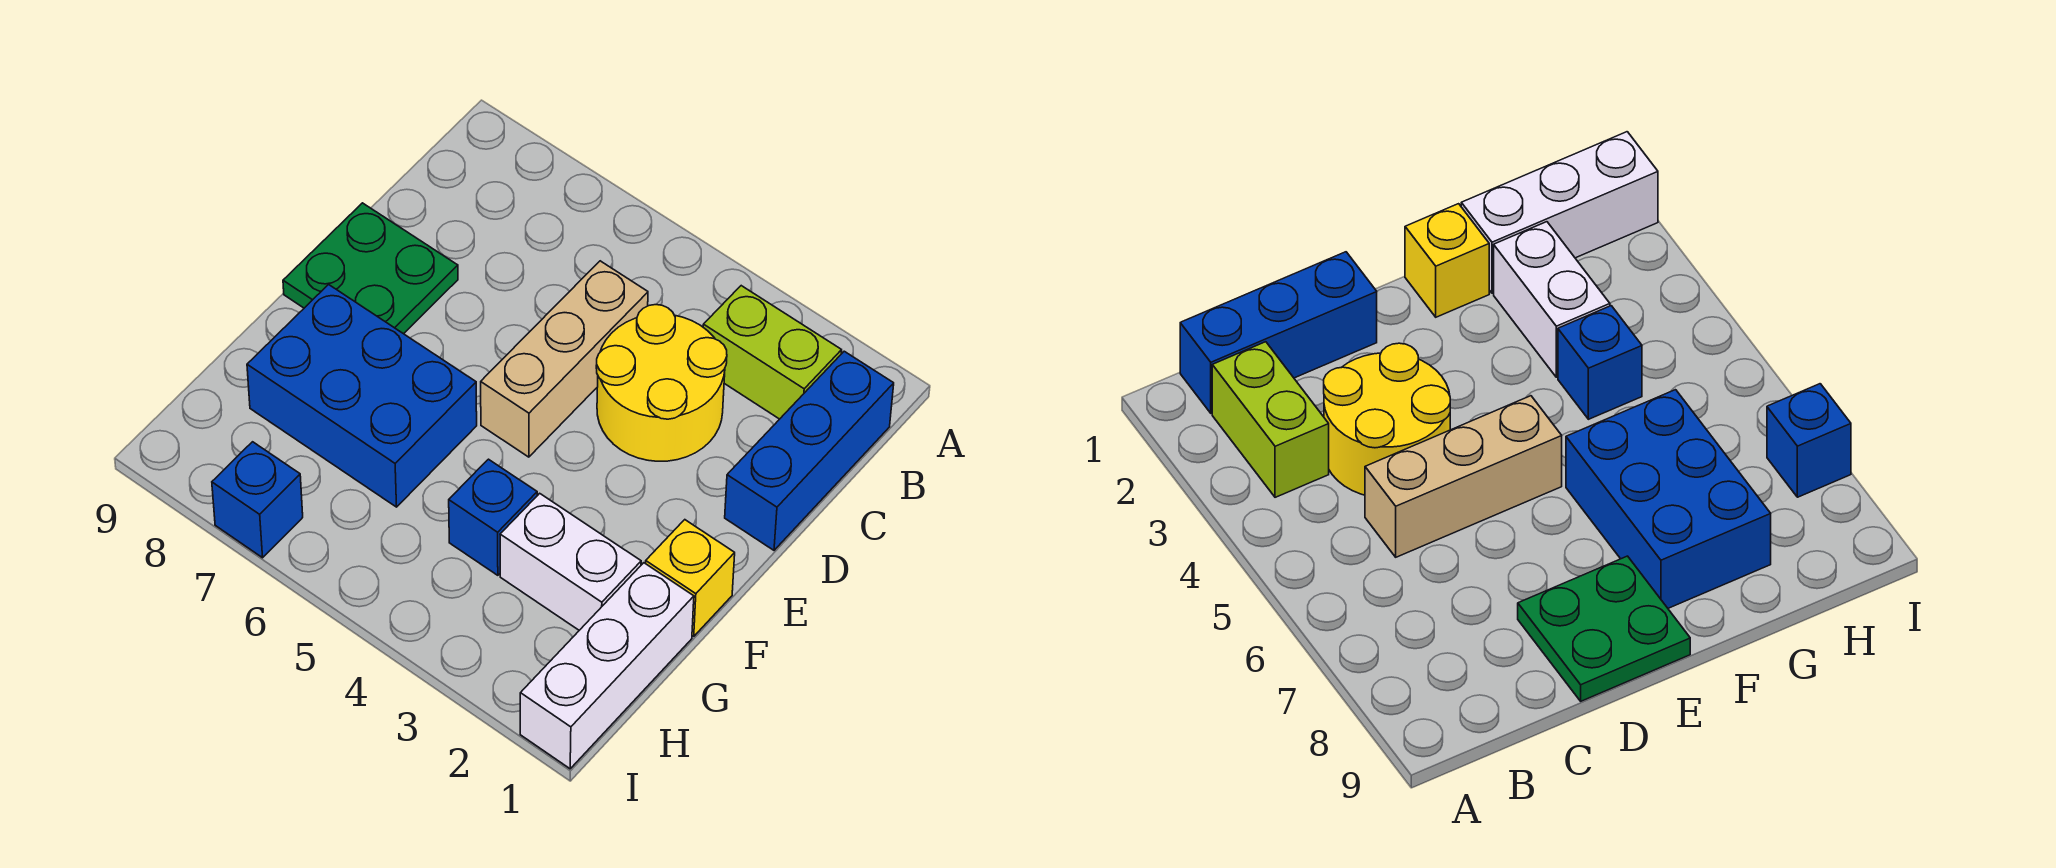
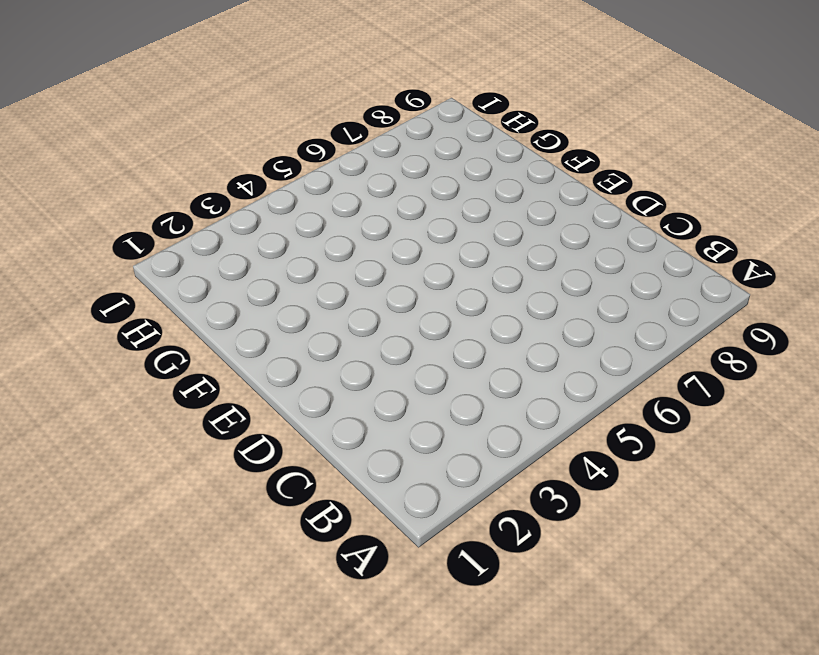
none -> blue 1x3 brick [725,351,894,550]
none -> lime 1x2 brick [703,286,842,419]

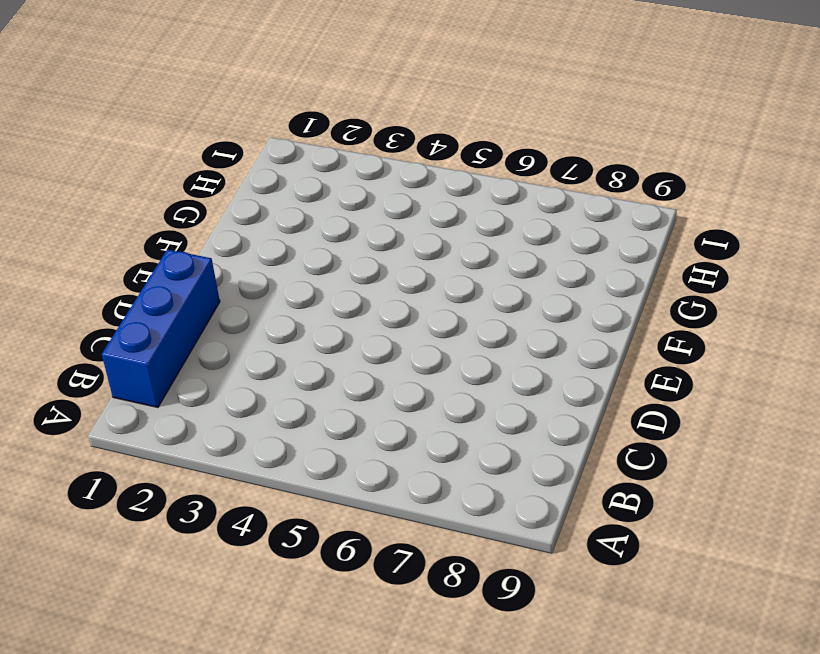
none -> lime 1x2 brick [703,286,842,419]
none -> yellow 2x2 round brick [596,305,727,461]

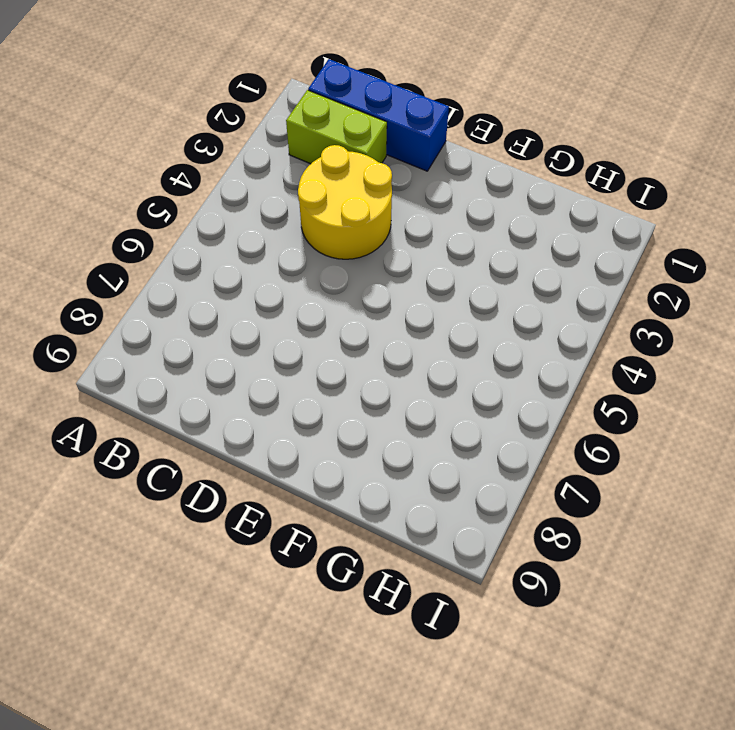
lime 1x2 brick [286,90,387,164] -> lime 1x2 brick turned to [703,286,842,419]
none -> tan 1x3 brick [481,261,648,457]
none -> green 2x2 plate [283,203,458,334]

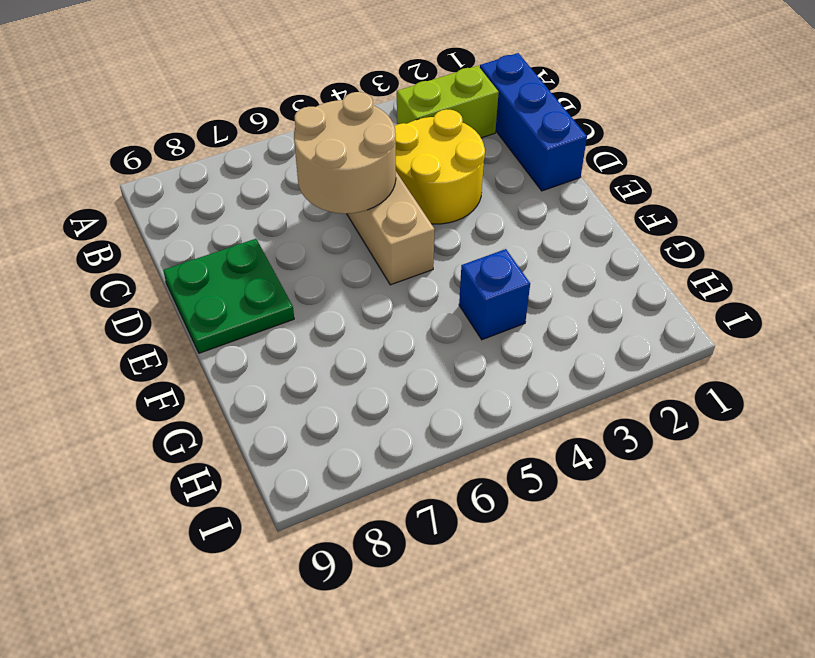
tan 2x2 round brick [294,92,396,214] -> none
none -> yellow 1x1 brick [646,520,735,636]
none -> blue 2x3 brick [247,285,477,507]

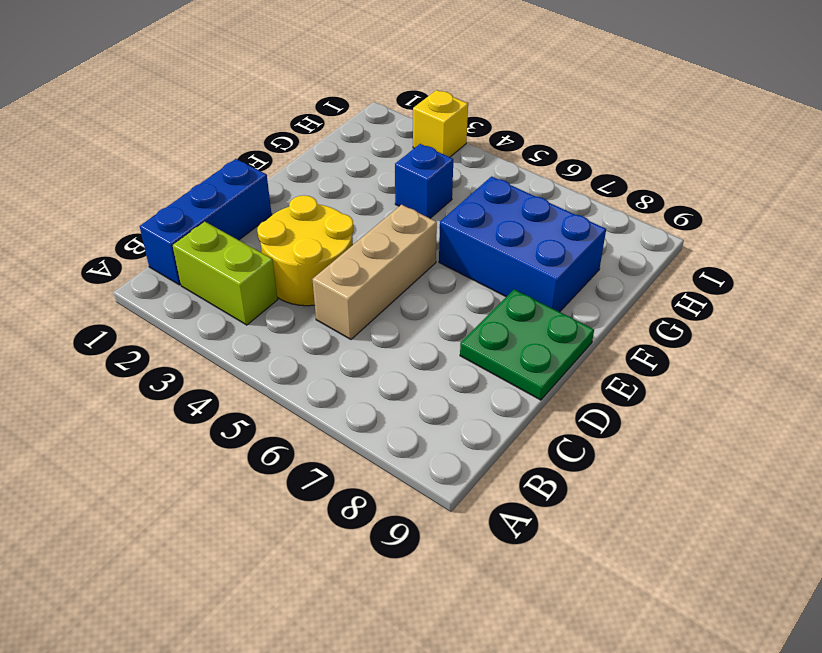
yellow 1x1 brick [413,90,468,157] -> yellow 1x1 brick moved to [646,520,735,636]
none -> white 1x3 brick [520,563,694,769]
none -> white 1x2 brick [500,493,641,630]

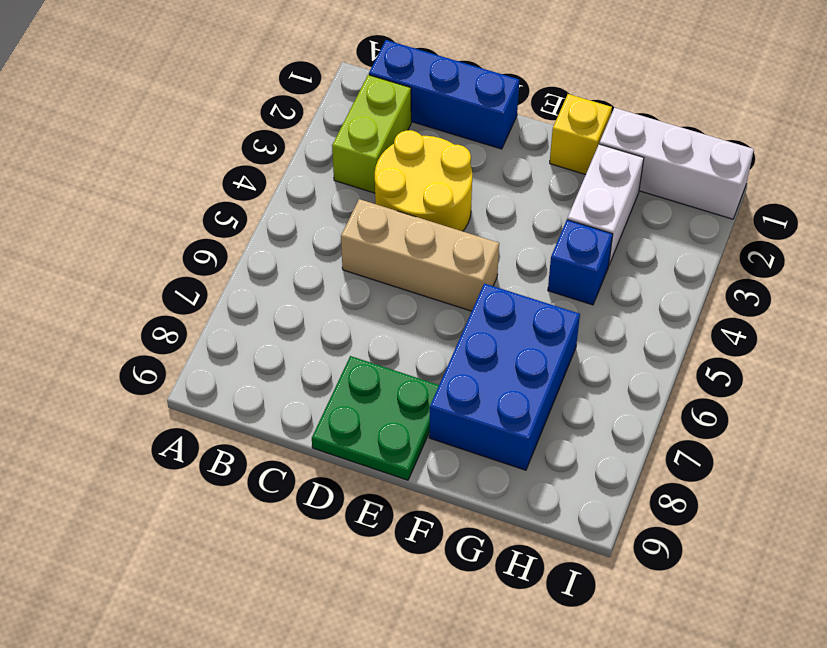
none -> blue 1x1 brick [212,442,303,558]

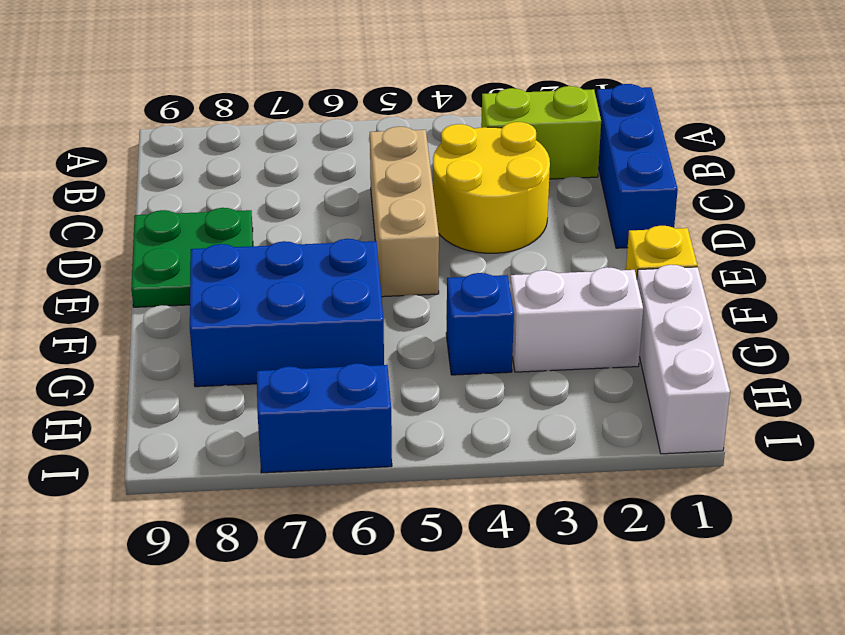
blue 1x2 brick [257,363,392,473] -> blue 1x1 brick [212,442,303,558]

